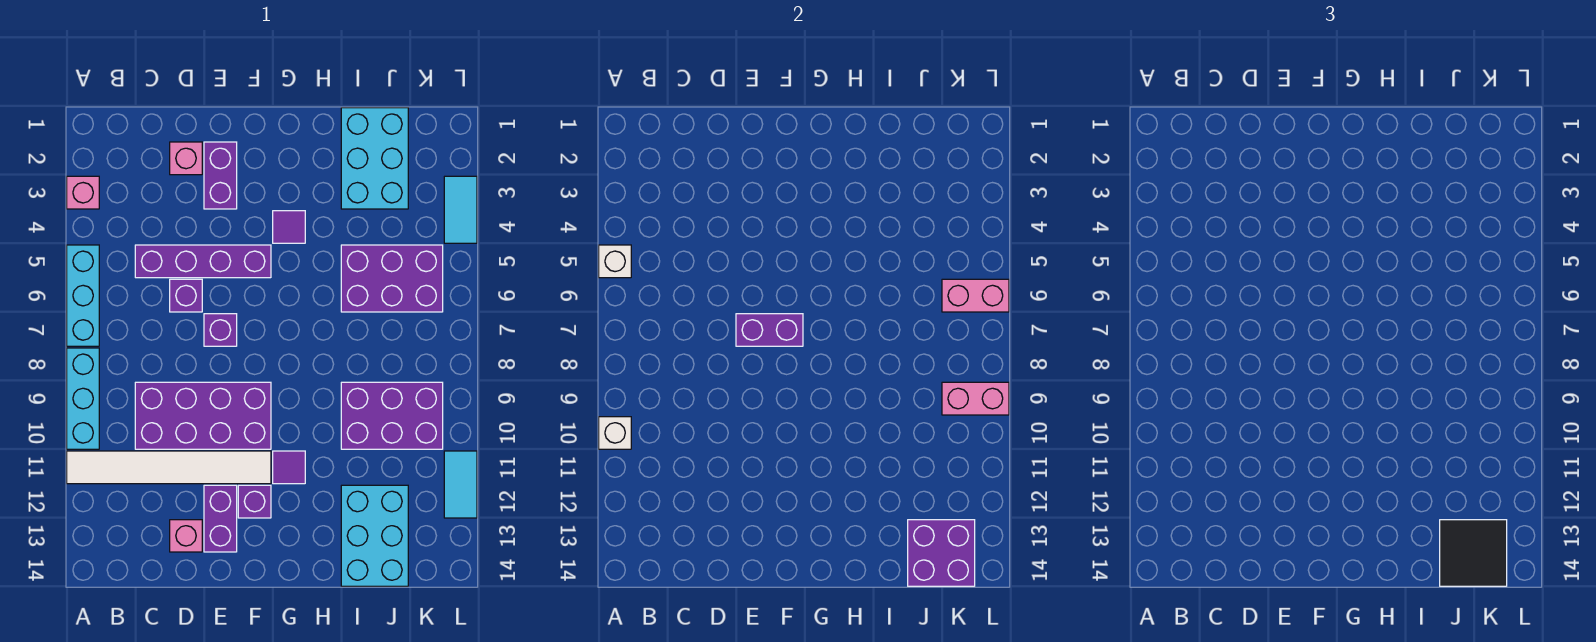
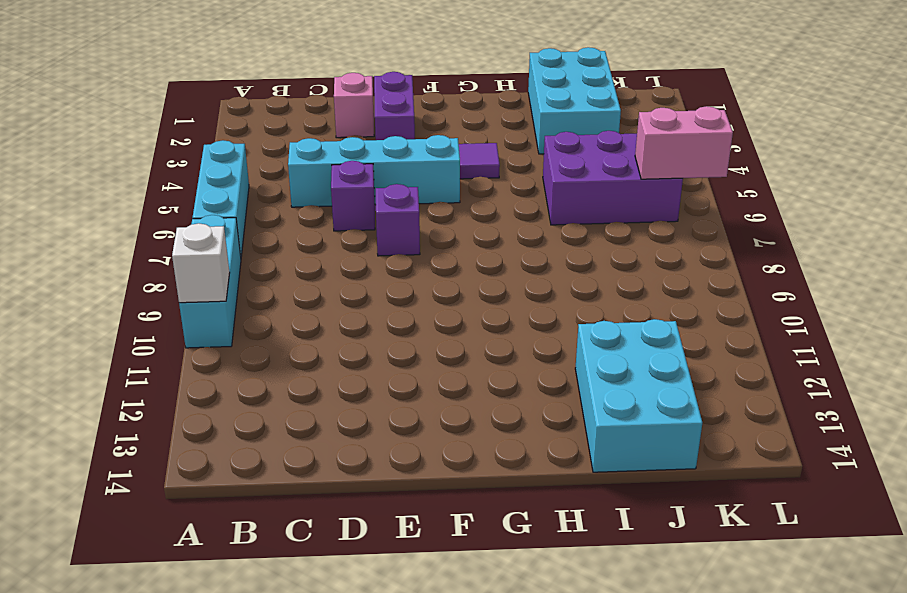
cyan 1x4 brick [288,135,460,207] -> purple 1x4 brick [135,245,271,278]
none -> pink 1x1 brick [67,176,99,209]
none -> white 1x6 tile [67,451,271,484]
none -> purple 2x4 brick [135,382,271,449]

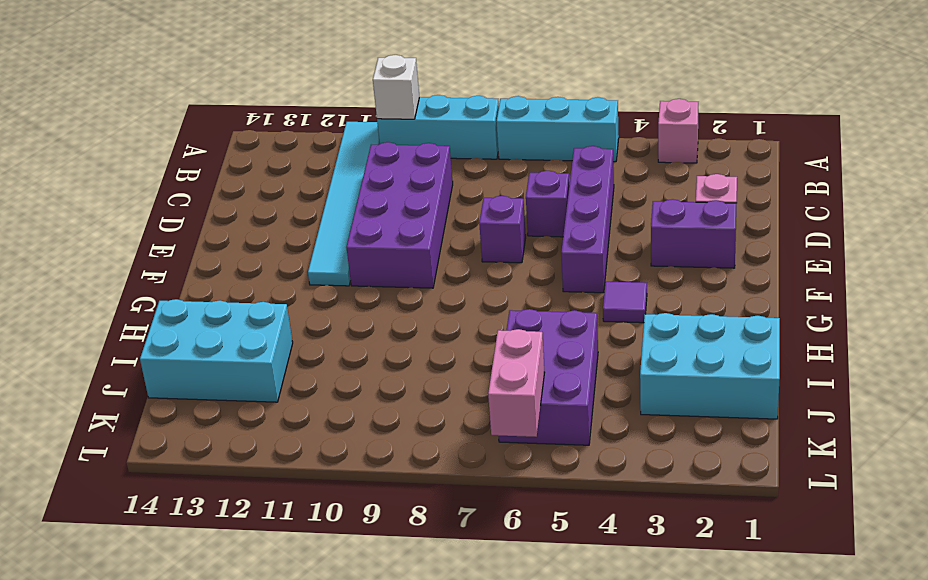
cyan 1x6 tile [308,122,380,286] -> white 1x6 tile [67,451,271,484]
none -> pink 1x1 brick [170,520,202,552]
none -> purple 1x2 brick [204,485,237,552]
none -> purple 1x1 brick [238,485,271,518]

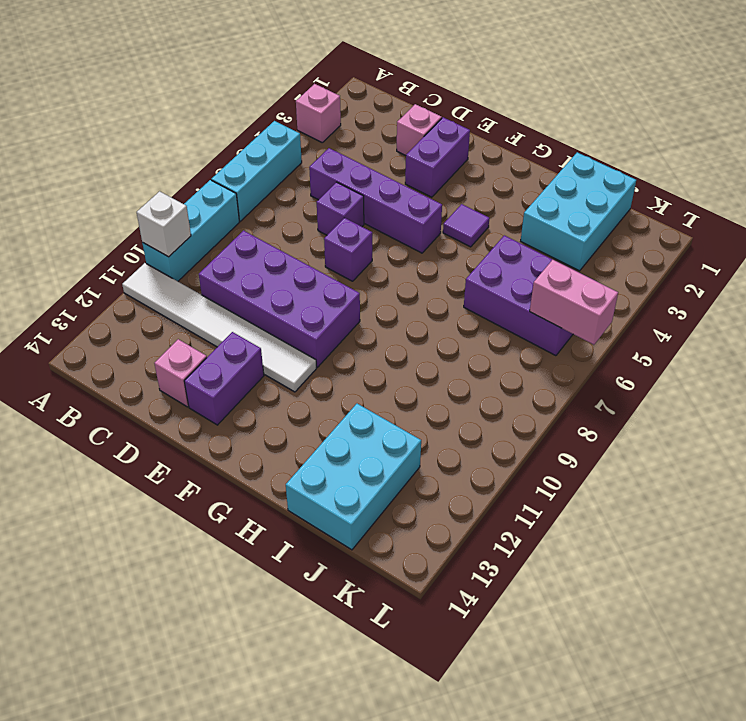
none -> purple 1x1 brick [238,485,271,518]
none -> purple 1x1 tile [273,451,305,484]
none -> purple 2x3 brick [341,382,443,449]

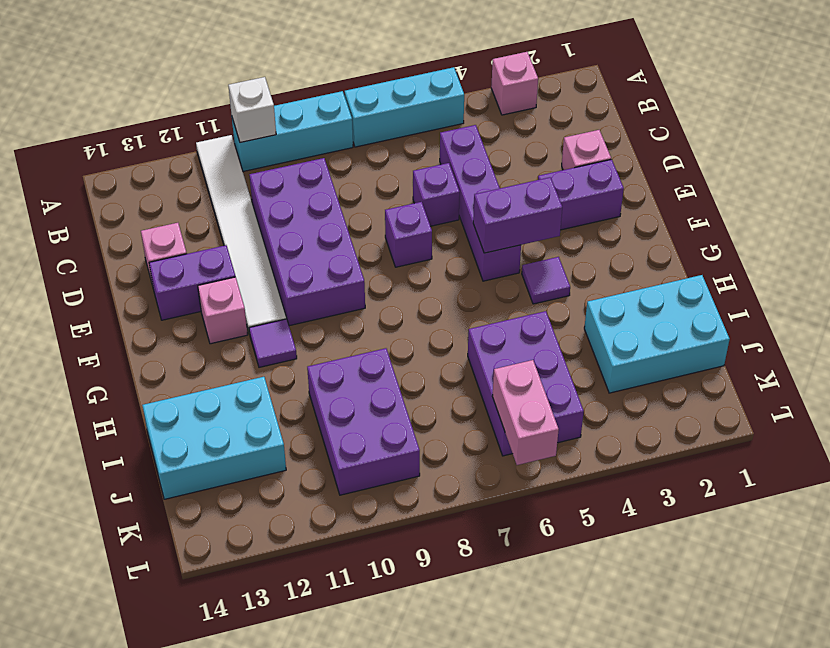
purple 1x2 brick [473,177,562,253] -> purple 1x2 brick turned to [736,314,803,346]
pink 1x1 brick [198,277,248,344] -> purple 1x1 brick [238,485,271,518]
none -> cyan 1x2 tile [444,176,477,243]
none -> cyan 1x2 tile [444,451,477,518]
none -> white 1x1 brick [599,245,631,278]

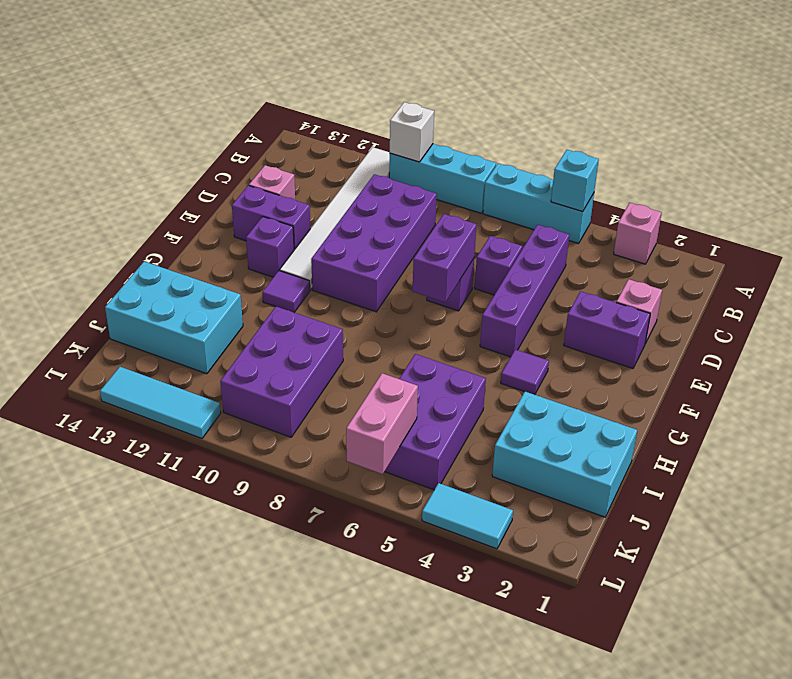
cyan 1x1 brick [551,150,599,212] -> white 1x1 brick [599,245,631,278]
cyan 1x3 tile [100,367,221,438] -> cyan 1x2 tile [444,451,477,518]
none -> purple 2x2 brick [908,520,975,586]
none -> pink 1x2 brick [942,382,1009,415]
none -> black 2x2 tile [1440,520,1507,586]

